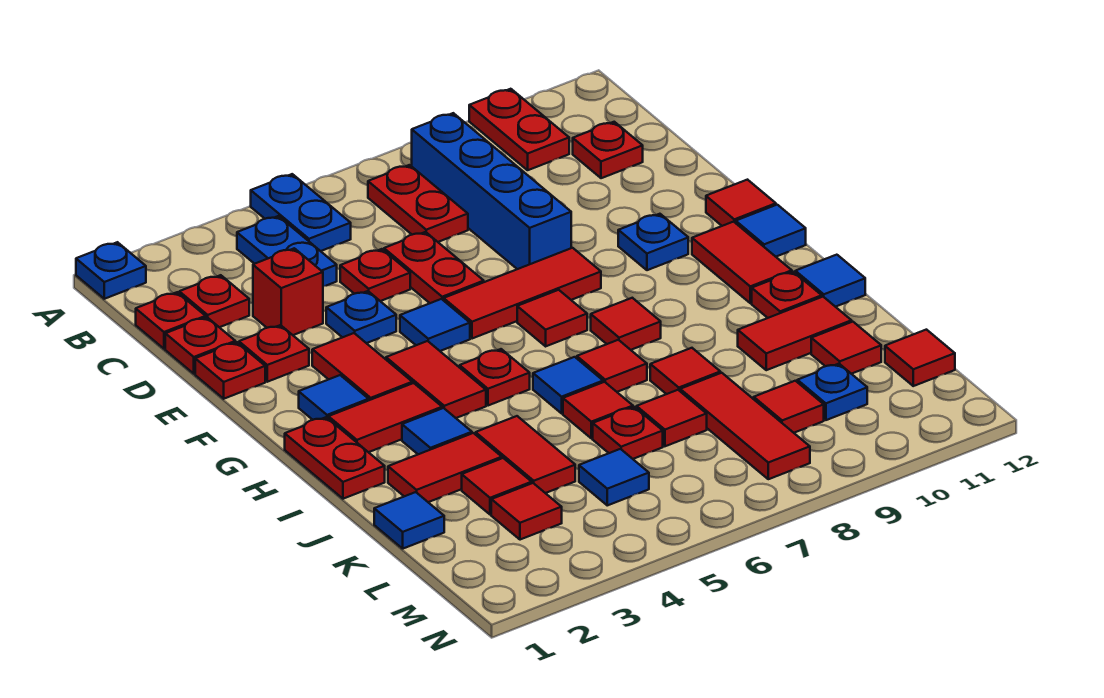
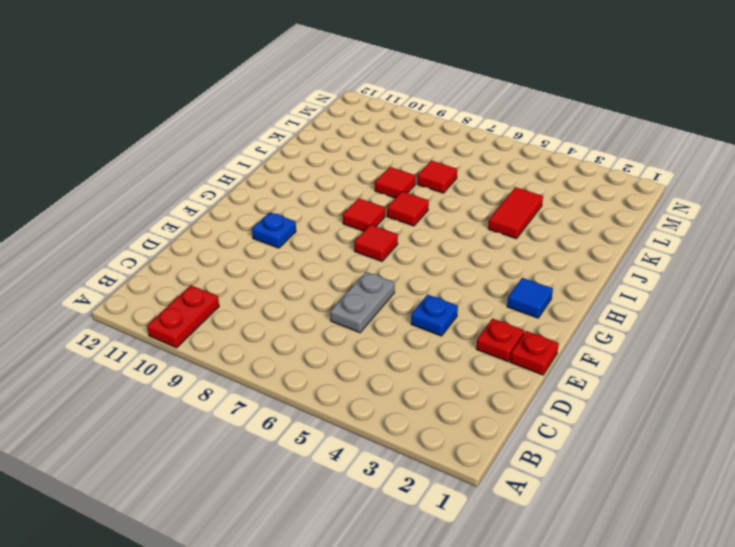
grey 1x2 plate [330,272,395,333] -> red 1x2 plate [384,232,484,303]
none -> blue 1x1 plate [76,242,146,299]
none -> blue 1x2 plate [251,174,351,251]
none -> blue 1x2 plate [237,216,337,286]
none -> red 1x2 plate [368,165,468,242]

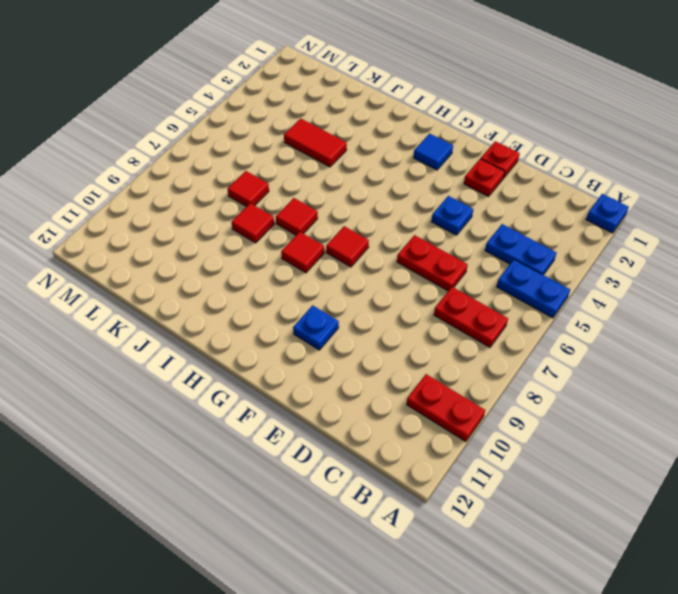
none -> blue 1x4 brick [412,113,571,269]
none -> red 1x1 plate [136,292,206,349]
none -> red 1x1 plate [179,275,249,327]
none -> red 1x1 plate [573,122,643,178]

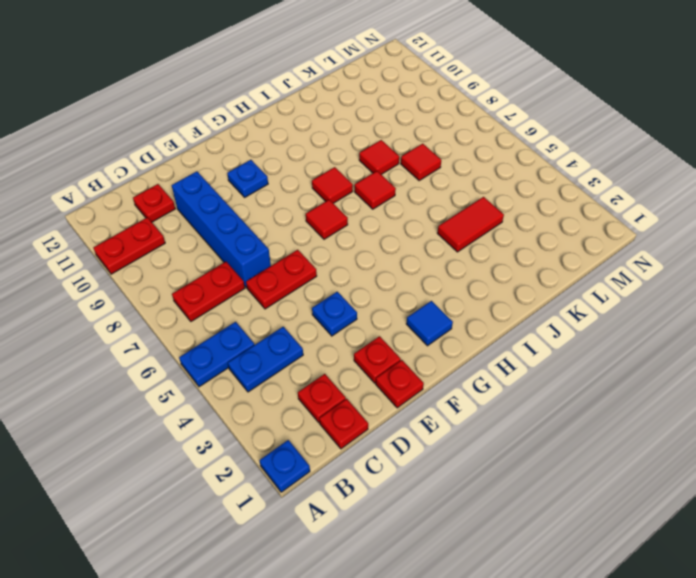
blue 1x4 brick [172,171,271,288] -> blue 1x4 brick turned to [412,113,571,269]
none -> red 1x1 plate [165,317,235,374]
none -> red 1x1 brick [253,248,323,335]
none -> red 1x1 plate [340,249,410,301]
none -> red 1x2 tile [312,333,412,400]

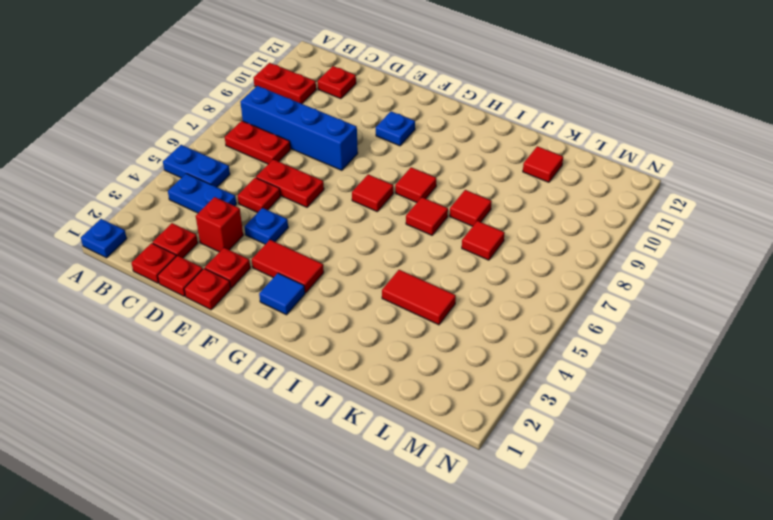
none -> blue 1x1 tile [400,299,470,351]
none -> red 1x3 tile [444,248,601,339]
none -> red 1x1 tile [706,180,776,226]
none -> red 1x2 tile [386,341,486,418]

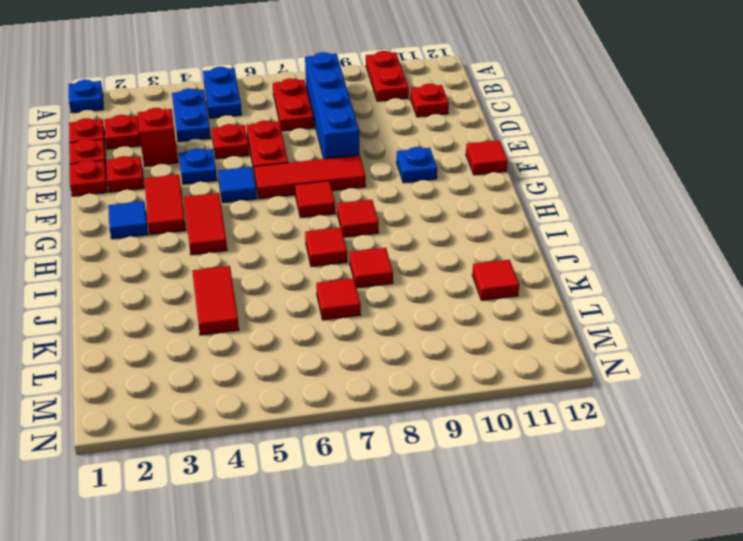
none -> red 1x2 tile [692,222,792,303]
none -> blue 1x1 tile [736,205,806,257]
none -> red 1x2 plate [285,417,385,499]
none -> red 1x2 tile [328,383,442,452]

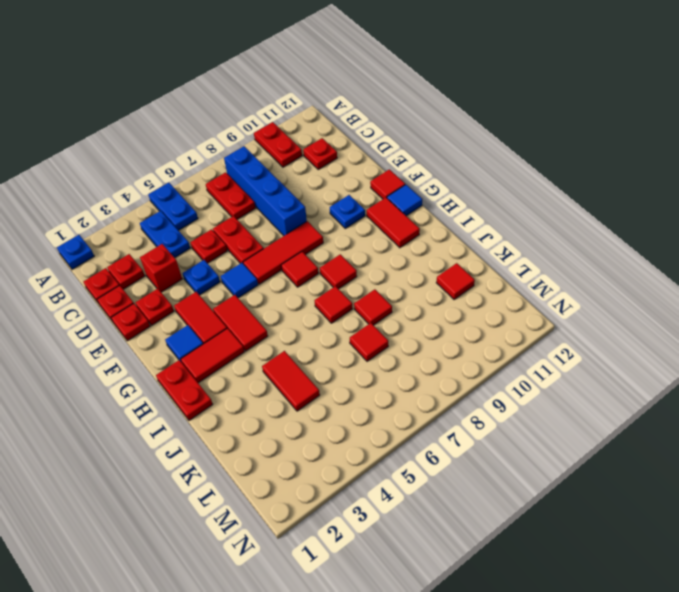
none -> red 1x1 plate [460,349,530,406]
none -> blue 1x1 tile [402,408,472,454]
none -> blue 1x1 tile [533,357,603,413]
none -> red 1x1 plate [752,272,822,318]

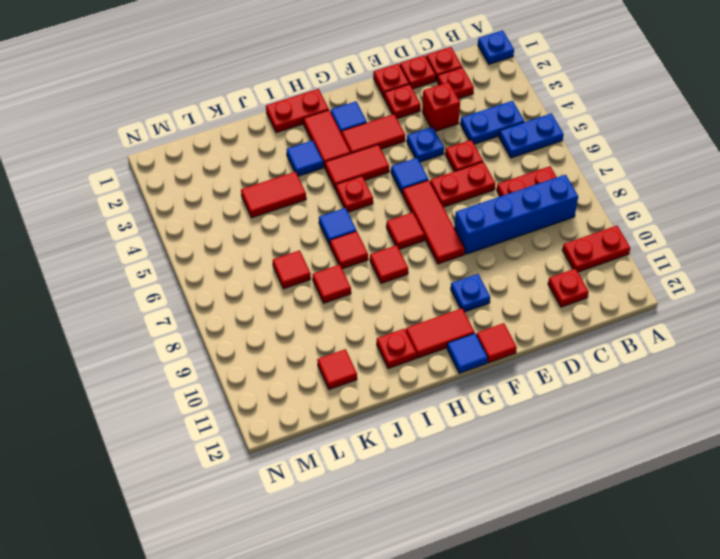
none -> blue 1x1 tile [795,255,865,307]
none -> red 1x2 tile [388,433,502,502]
none -> red 1x1 tile [563,382,633,438]
none -> red 1x2 tile [738,297,852,370]

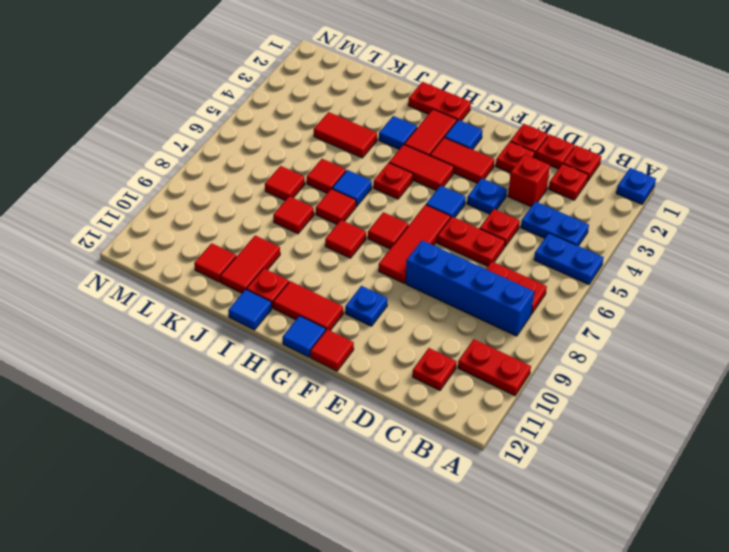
none -> red 1x2 tile [388,433,502,502]
none -> blue 1x1 tile [374,492,444,549]
none -> red 1x1 tile [462,458,532,515]
none -> red 1x1 plate [593,407,663,459]

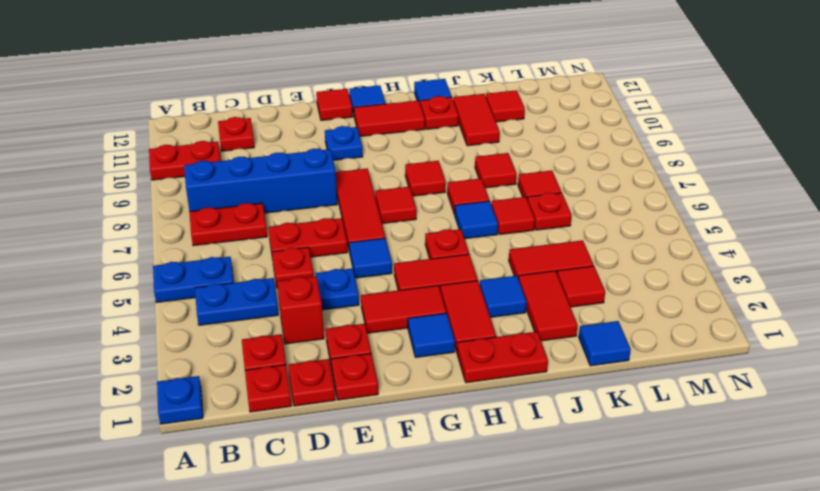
none -> red 1x3 tile [680,373,810,479]
none -> red 1x1 tile [491,483,562,540]
none -> blue 1x1 tile [579,449,649,505]
none -> red 1x1 tile [754,381,824,433]

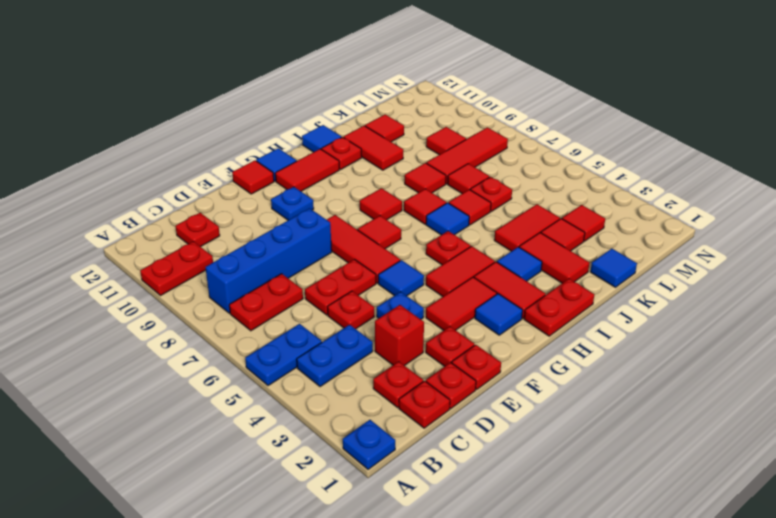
none -> blue 1x1 tile [579,449,649,505]
none -> blue 1x1 plate [797,364,867,420]
none -> red 1x1 tile [885,330,955,386]

